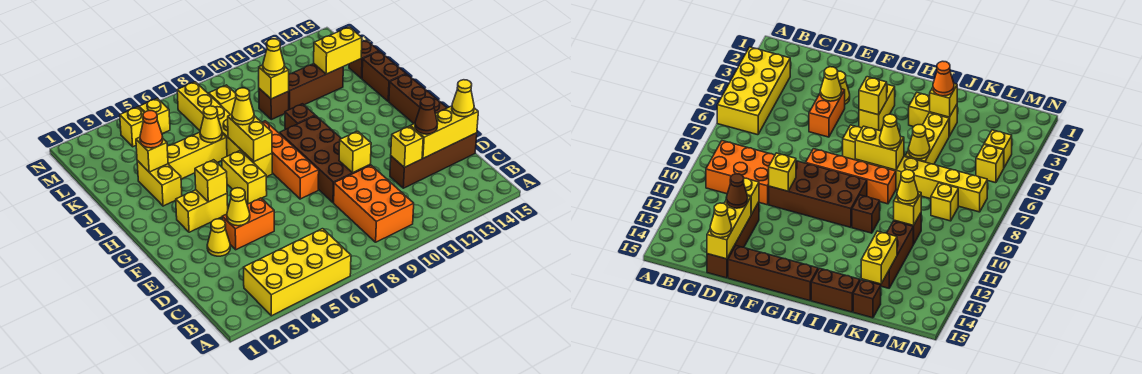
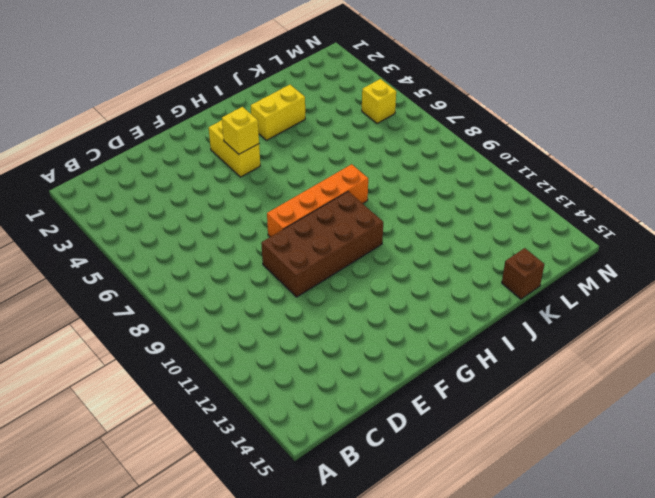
none -> yellow 2x4 brick [244,229,351,316]
none -> orange 2x3 brick [334,165,414,242]
none -> brown 1x4 brick [390,133,477,188]
none -> yellow 1x1 cone [207,219,230,256]

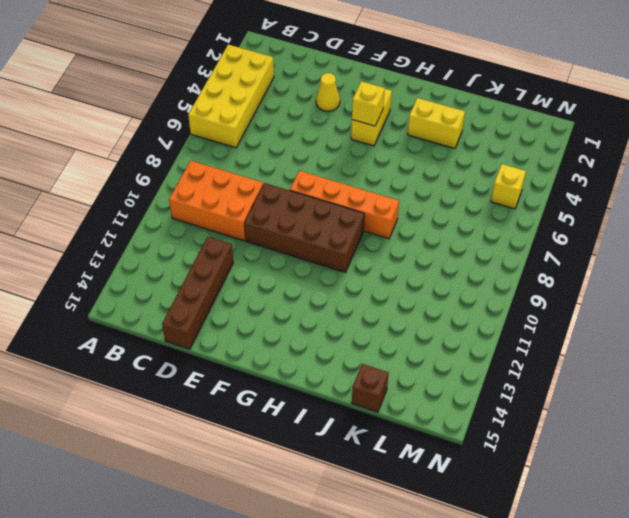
none -> orange 1x2 brick [222,198,274,250]
none -> brown 1x4 brick [389,74,447,124]
none -> yellow 1x2 brick [222,151,267,204]
none -> yellow 1x6 brick [177,82,272,177]

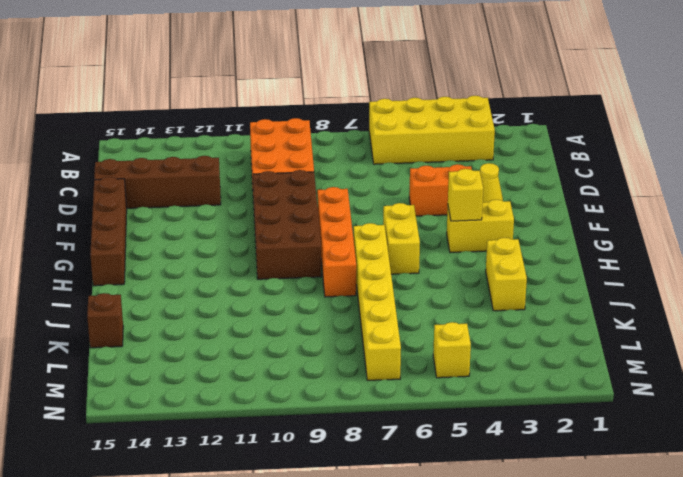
none -> brown 1x1 brick [285,104,315,130]
none -> brown 1x2 brick [362,51,406,101]
none -> yellow 1x3 brick [167,132,227,179]
none -> brown 1x1 brick [259,88,289,120]

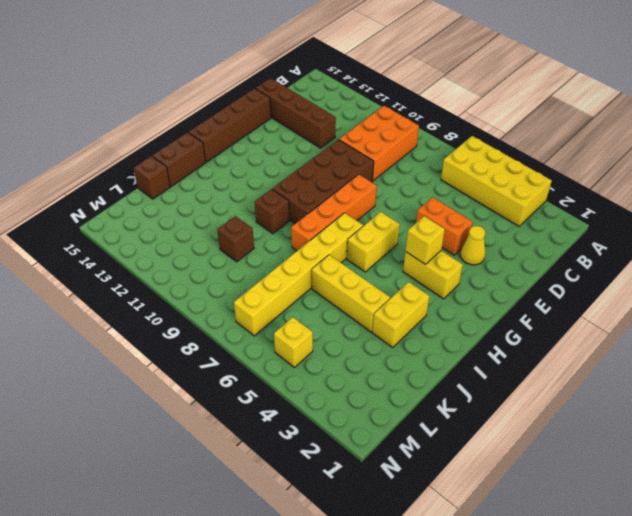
none -> brown 1x3 brick [289,64,343,110]
none -> yellow 1x1 brick [209,85,236,115]
none -> yellow 1x1 brick [120,107,144,147]
none -> yellow 1x1 brick [391,126,423,167]

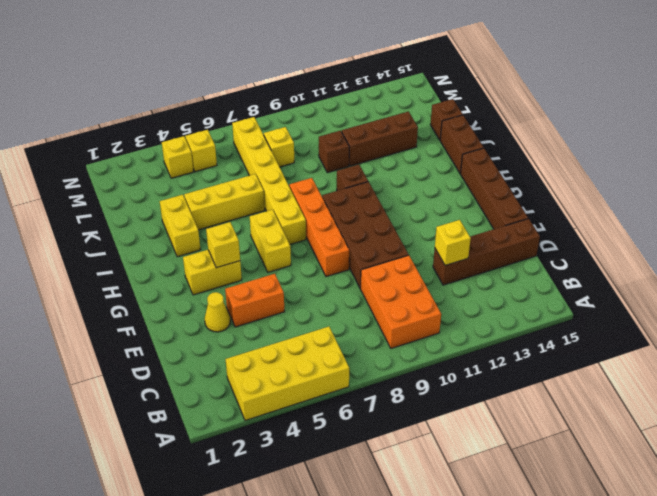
none -> yellow 1x3 brick [410,106,478,158]
none -> yellow 1x1 cone [227,188,250,226]
none -> yellow 1x1 brick [339,131,371,173]
none -> yellow 1x2 brick [228,114,272,161]

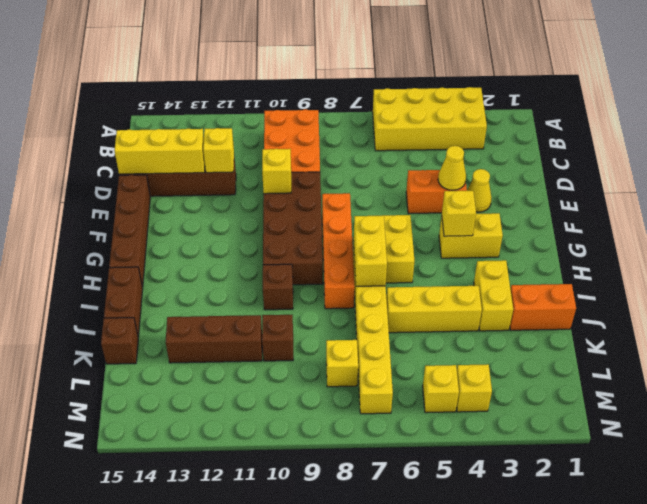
orange 1x2 brick [510,284,576,330] -> none
none -> yellow 1x1 brick [136,137,168,172]
none -> yellow 1x1 cone [200,106,222,143]
none -> yellow 1x1 brick [259,65,289,99]
none -> yellow 1x2 brick [314,27,362,74]

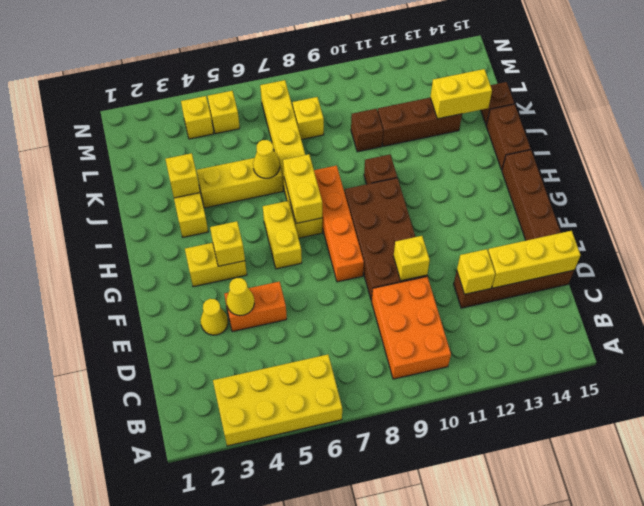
none -> yellow 1x1 brick [259,65,289,99]
none -> brown 1x1 cone [415,97,438,134]
none -> yellow 1x1 cone [452,80,474,117]
none -> yellow 1x1 cone [232,88,254,125]

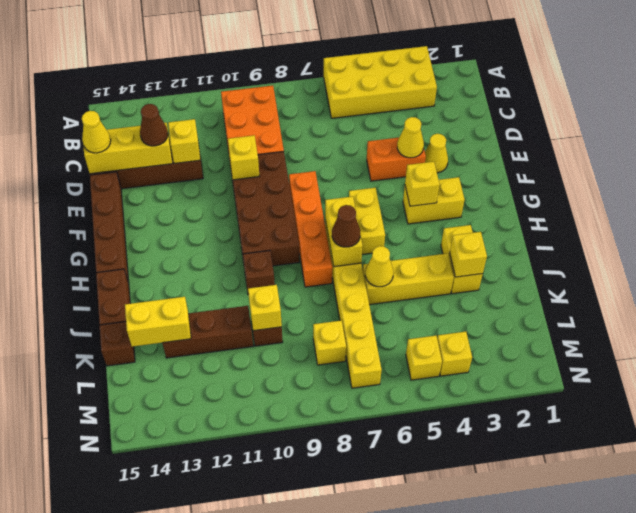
brown 1x1 cone [332,205,360,247] -> yellow 1x1 cone [232,88,254,125]
none -> orange 1x1 cone [140,111,163,148]
none -> yellow 1x1 cone [263,39,285,75]

